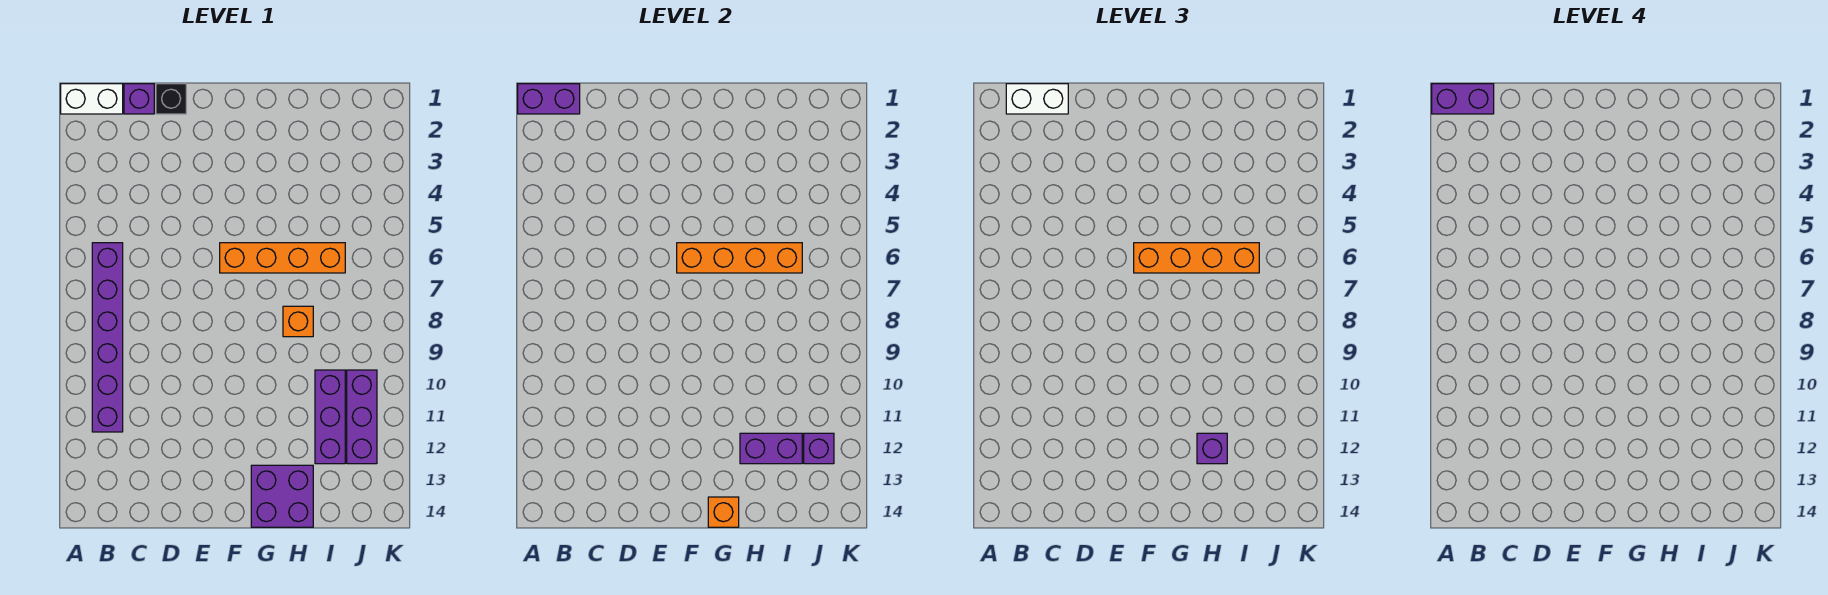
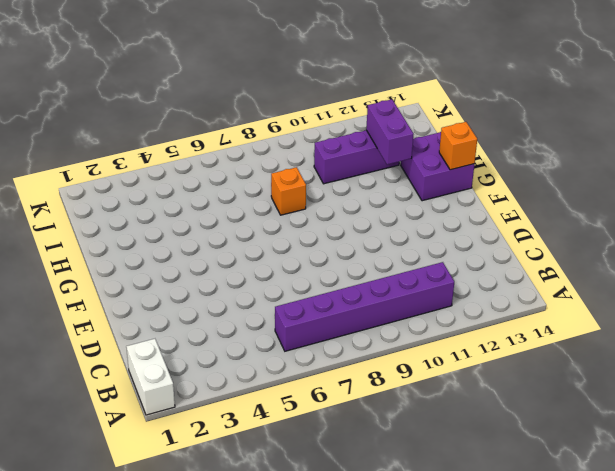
none -> purple 1x1 brick [124,84,154,114]
none -> black 1x1 brick [156,84,186,114]
none -> orange 1x4 brick [220,243,345,273]

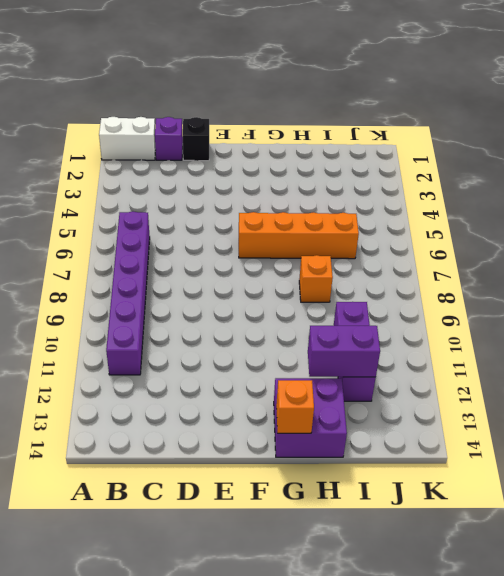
none -> purple 1x3 brick [347,370,377,464]
none -> purple 1x2 brick [518,84,580,114]
none -> orange 1x4 brick [677,243,802,273]

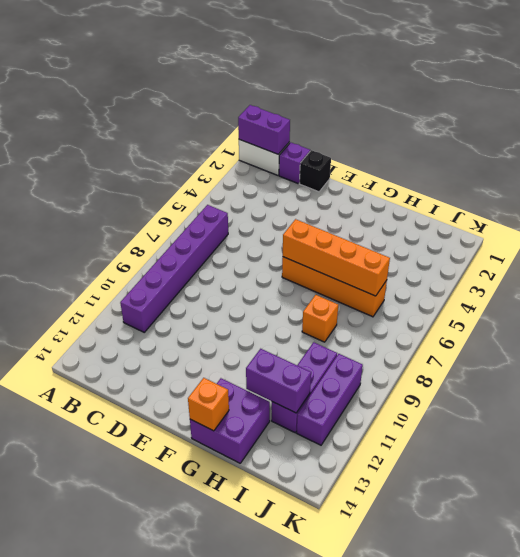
none -> purple 1x1 brick [804,433,834,464]
none -> white 1x2 brick [1006,84,1068,114]
none -> orange 1x4 brick [1134,243,1259,273]

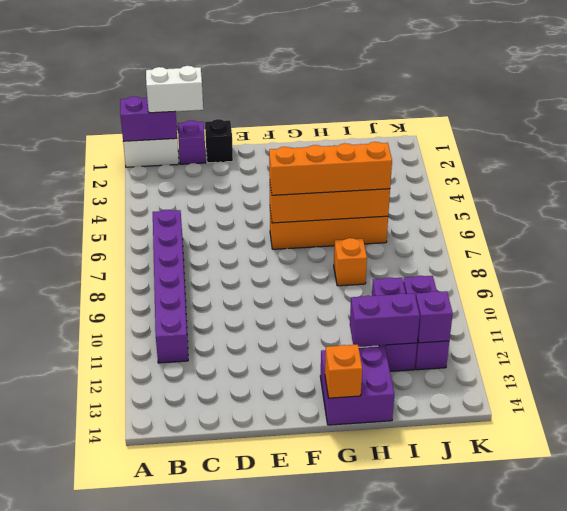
none -> purple 1x1 brick [1197,433,1227,464]
none -> purple 1x2 brick [1432,84,1494,114]

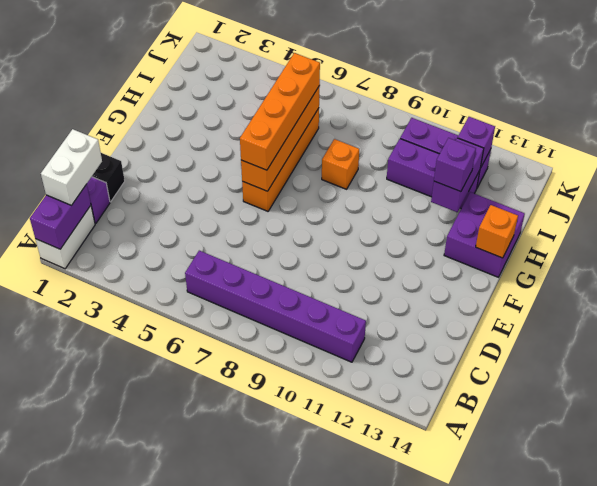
none -> purple 1x2 brick [1432,84,1494,114]

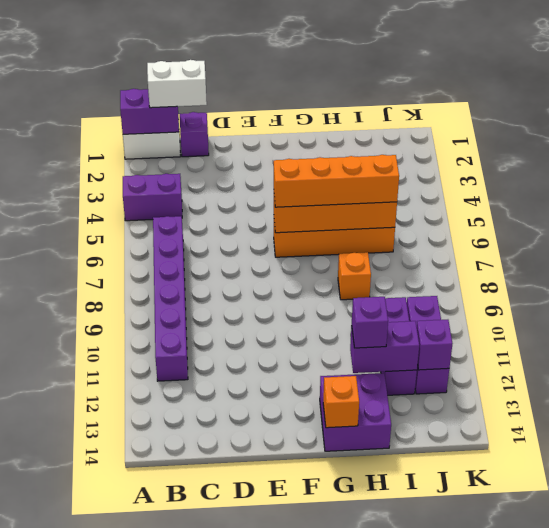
purple 1x2 brick [123,174,182,221] -> purple 1x2 brick moved to [1432,84,1494,114]
none -> black 1x1 brick [156,84,186,114]

